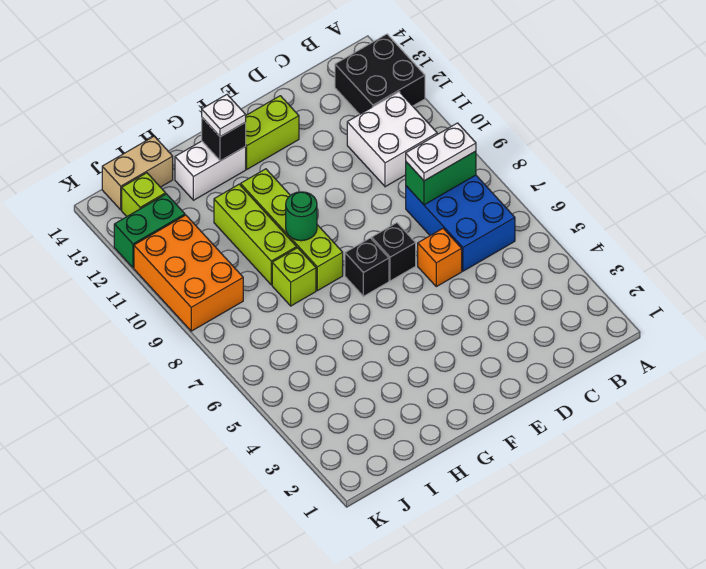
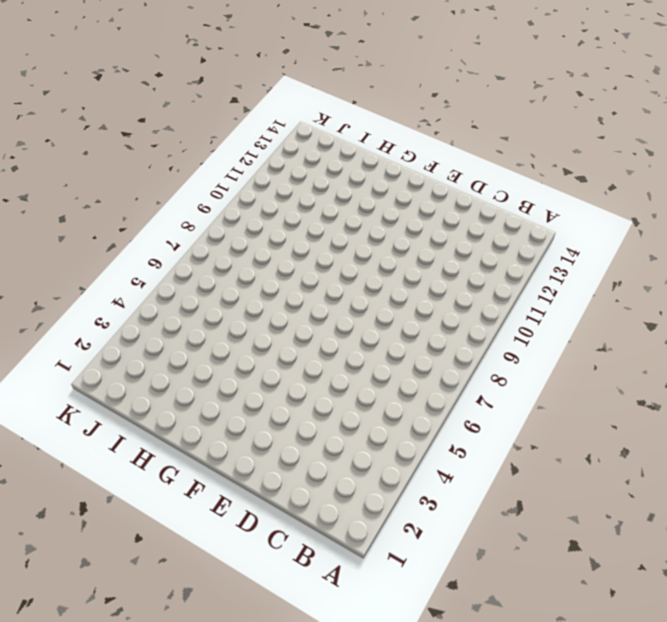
none -> black 2x2 brick [335,34,425,114]
none -> blue 2x3 brick [406,175,515,271]
none -> white 2x2 brick [347,92,437,187]

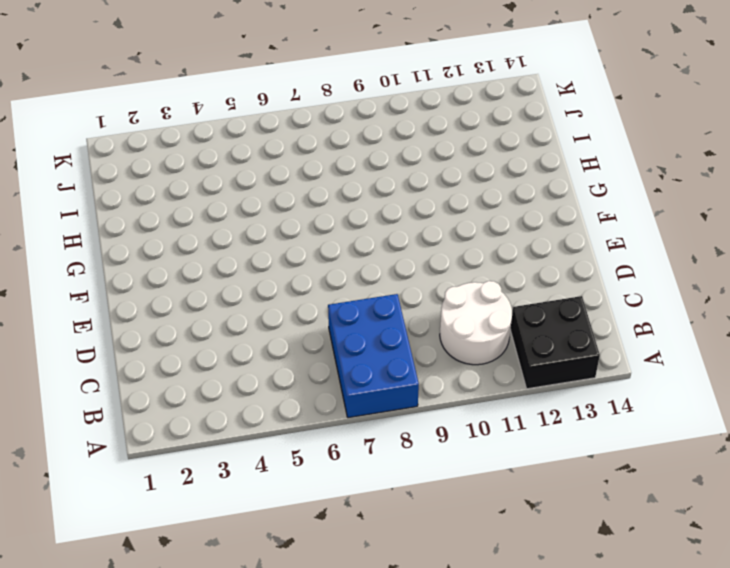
blue 2x3 brick [328,294,419,418] -> blue 2x3 brick turned to [406,175,515,271]
white 2x2 round brick [440,281,512,365] -> white 2x2 brick [347,92,437,187]
none -> orange 1x1 brick [418,229,462,287]
none -> black 1x1 brick [372,223,416,281]
none -> lime 1x2 brick [245,96,299,169]

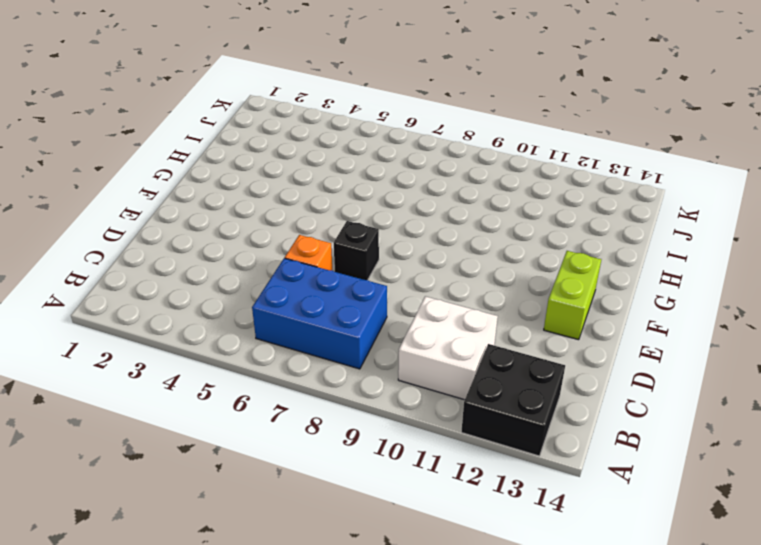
none -> black 1x1 brick [345,238,389,296]
none -> lime 1x4 brick [241,169,343,291]
none -> white 1x2 brick [175,141,246,200]

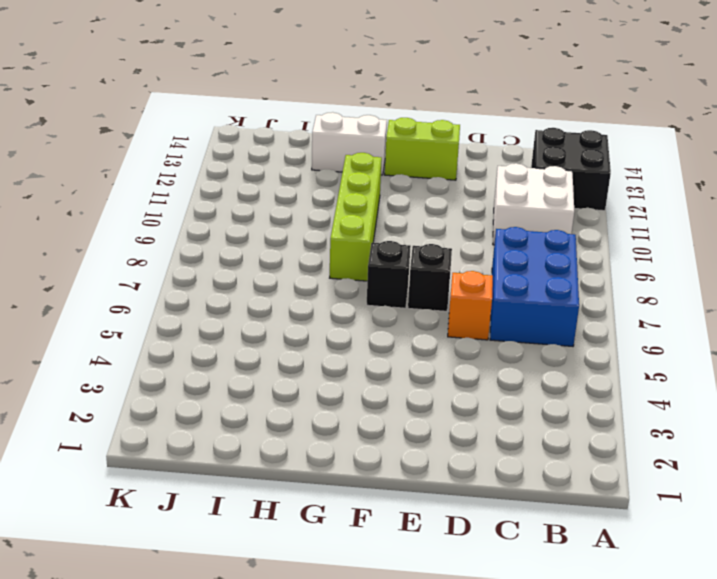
none -> lime 1x1 brick [272,248,316,306]
none -> lime 1x3 brick [214,184,297,285]
none -> tan 1x2 brick [102,136,173,210]

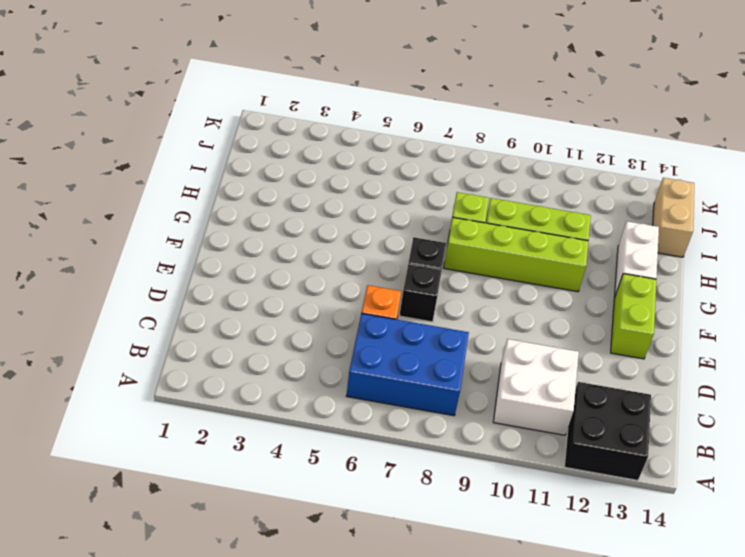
none -> orange 2x3 brick [134,215,243,331]
none -> green 1x2 brick [114,194,185,268]
none -> lime 1x1 brick [122,173,166,216]

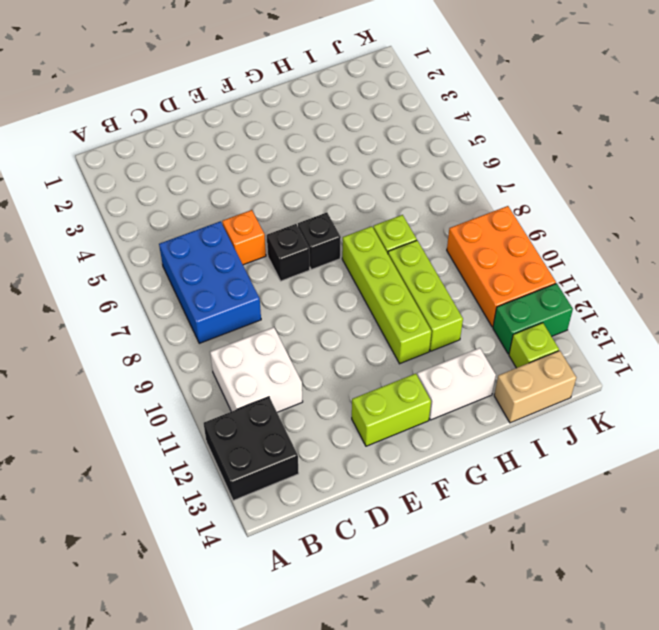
none -> green 1x2 brick [406,151,476,205]
none -> green 1x1 round brick [286,192,317,241]
none -> black 1x1 brick [202,118,246,161]

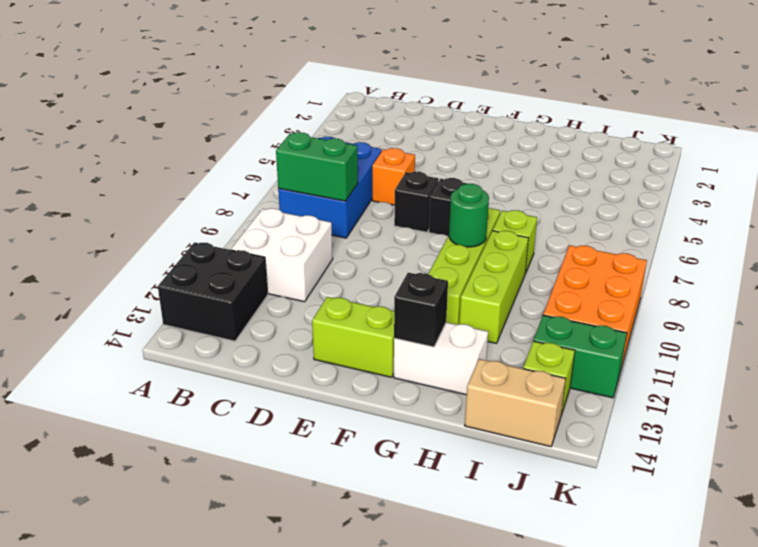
none -> white 1x2 plate [406,123,476,181]
none -> white 1x1 plate [202,95,246,137]

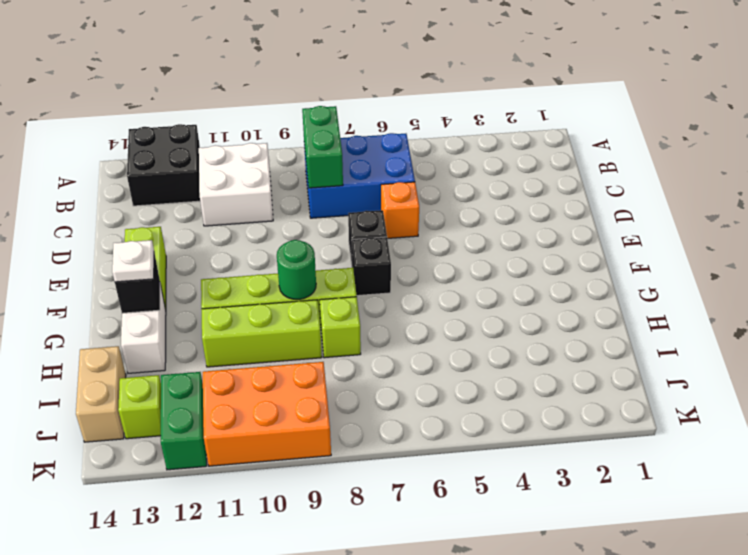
none -> white 1x2 plate [406,123,476,181]

